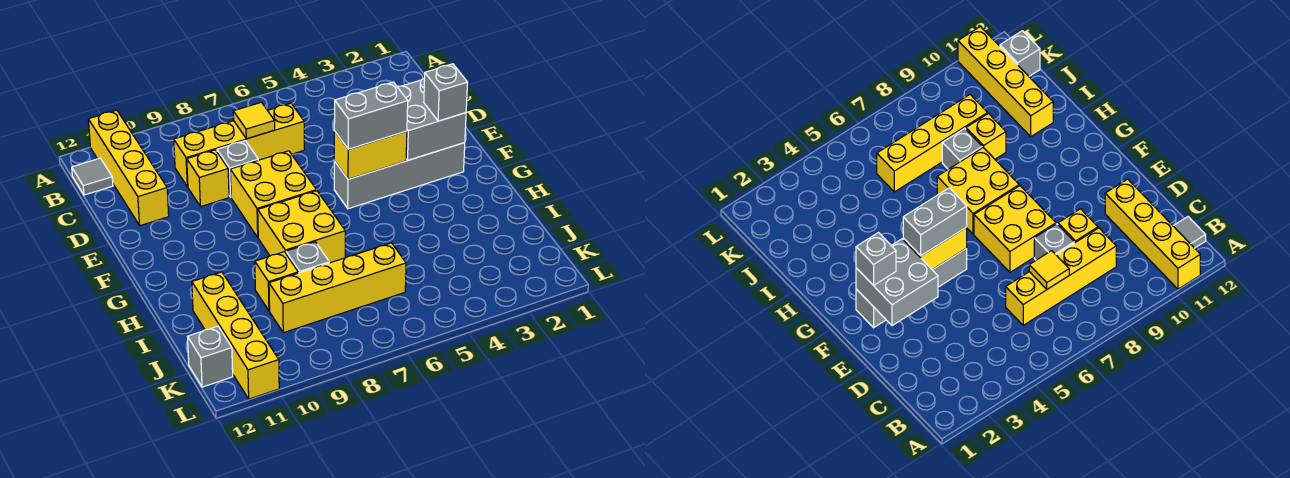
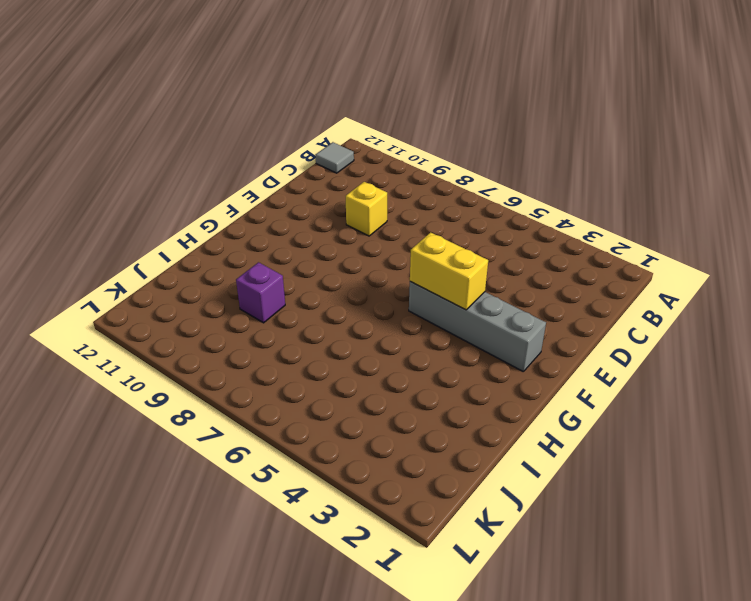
purple 1x1 brick [236,262,285,323] -> yellow 1x1 brick [255,252,298,311]
none -> yellow 1x4 brick [88,110,169,226]
none -> yellow 1x4 brick [174,103,304,187]
none -> grey 1x1 brick [217,141,258,197]

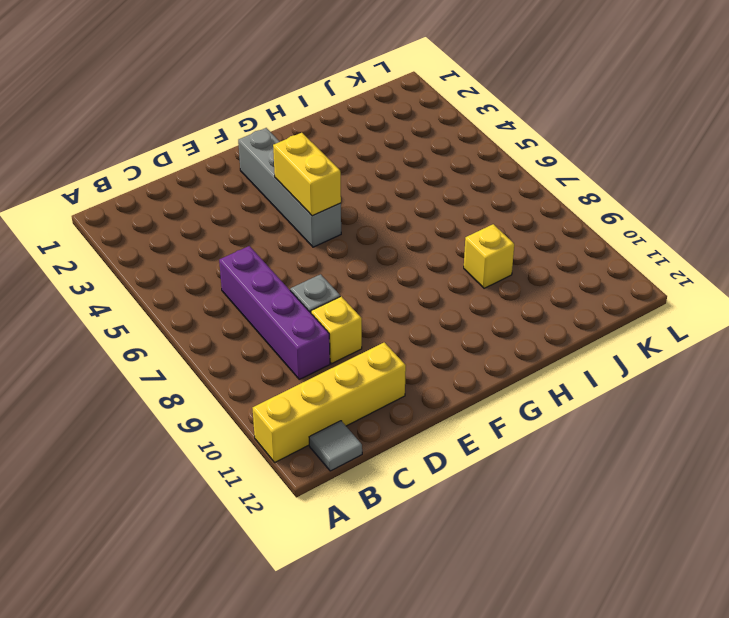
purple 1x4 brick [219,246,330,379] -> yellow 1x4 brick [174,103,304,187]
none -> yellow 2x2 brick [230,151,316,237]
none -> yellow 2x2 brick [258,191,345,263]
none -> grey 1x1 brick [286,242,329,273]

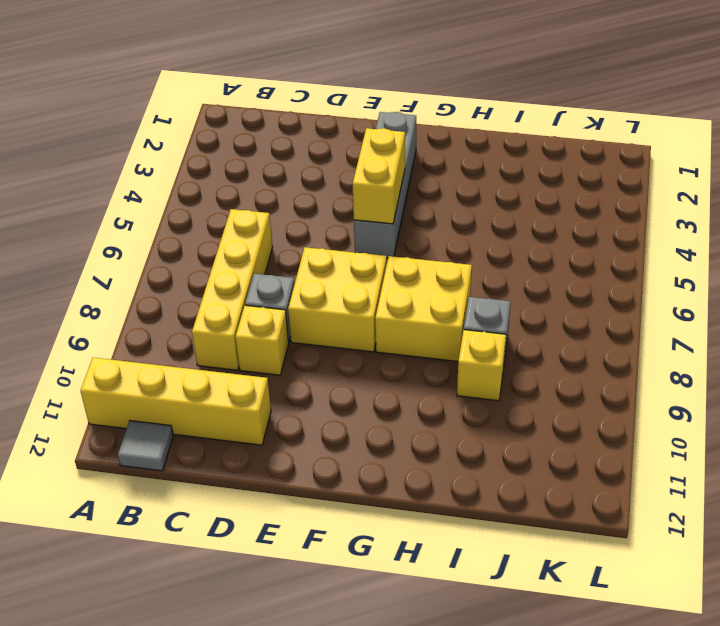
none -> yellow 1x4 brick [192,272,279,399]
none -> yellow 1x4 brick [269,243,406,333]
none -> grey 1x1 brick [188,326,233,387]

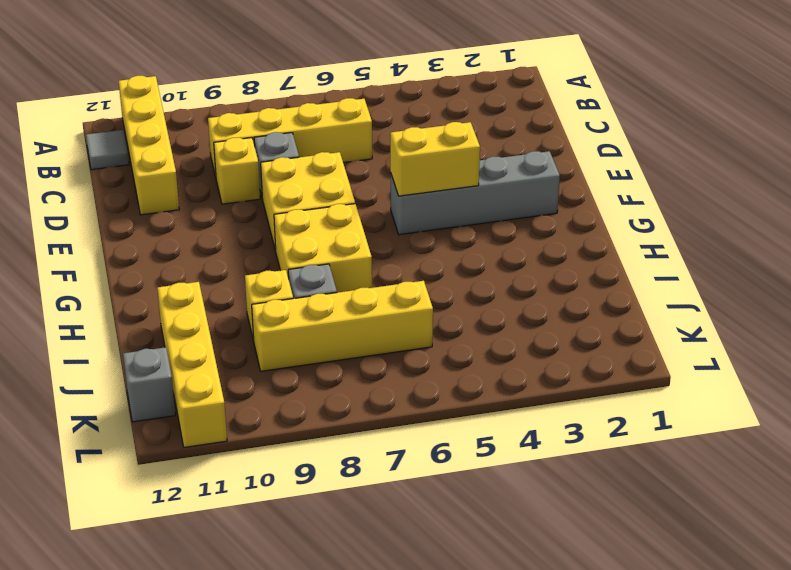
none -> yellow 1x1 tile [233,102,275,139]
none -> grey 2x2 brick [397,78,466,160]
none -> grey 1x1 brick [424,64,468,121]

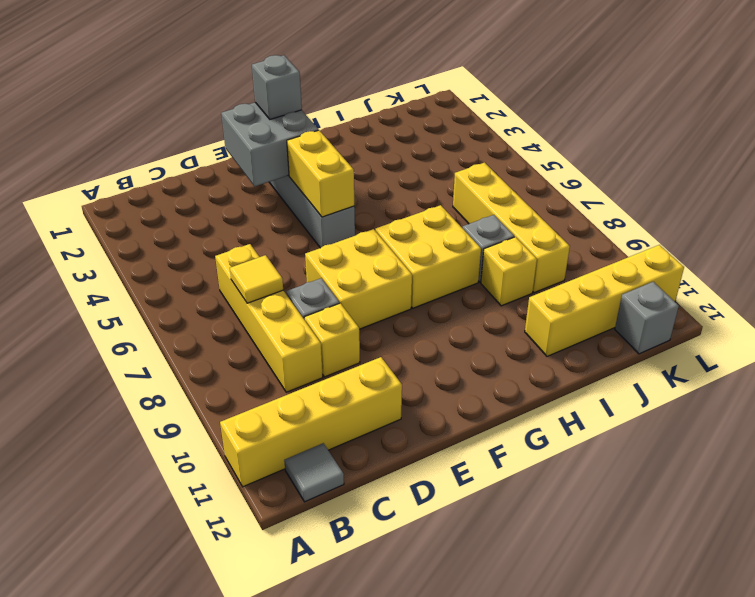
none -> grey 1x2 brick [334,82,408,149]

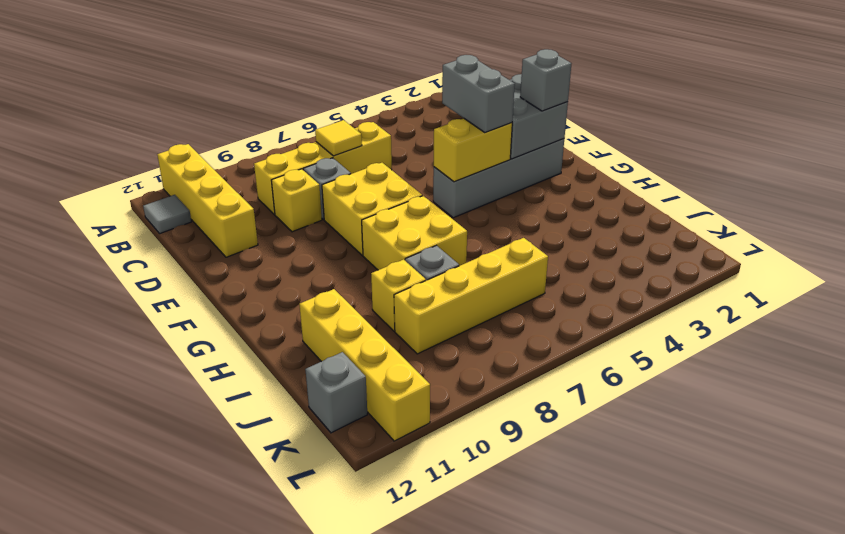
grey 1x2 brick [442,55,515,133] -> grey 1x2 brick turned to [334,82,408,149]

